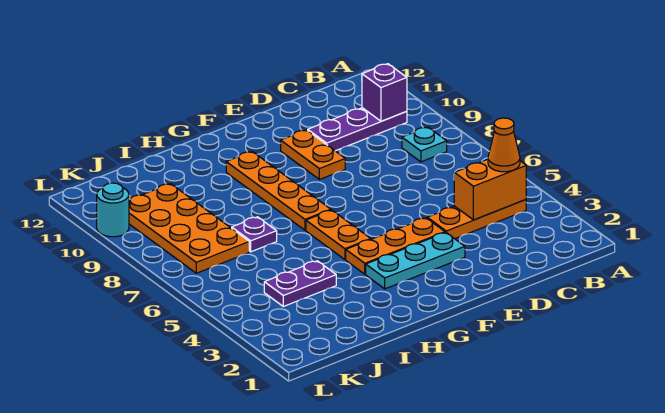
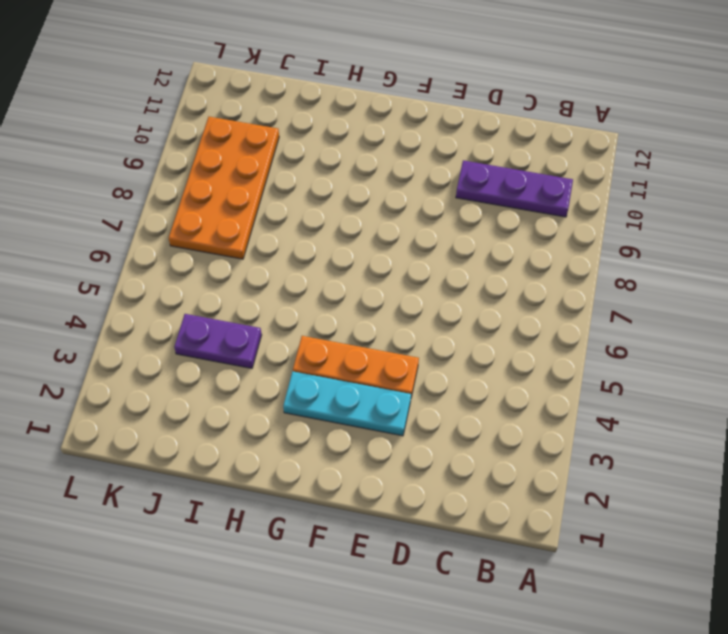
none -> orange 1x3 plate [427,200,526,239]
none -> cyan 1x1 plate [402,127,447,162]
none -> orange 1x2 plate [281,130,345,180]

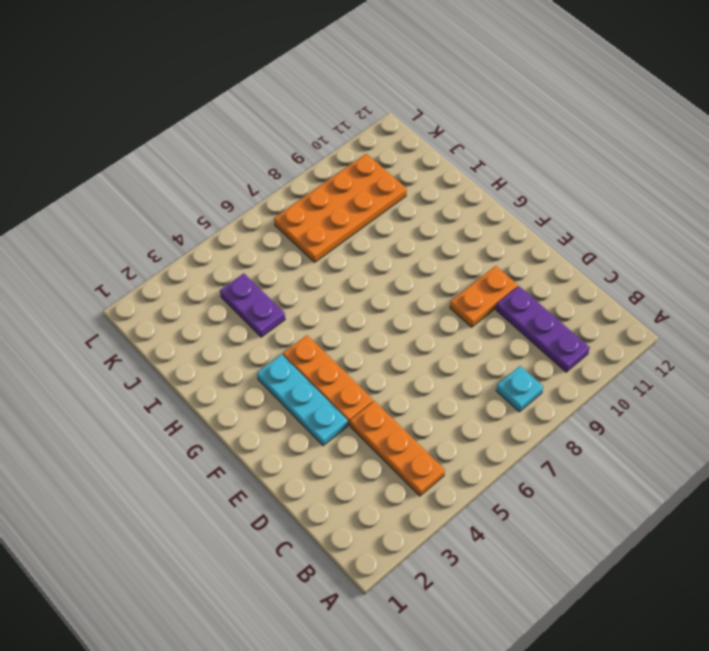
none -> orange 1x2 plate [306,210,371,259]
none -> orange 1x4 plate [226,152,331,230]
none -> purple 1x1 plate [232,217,277,252]

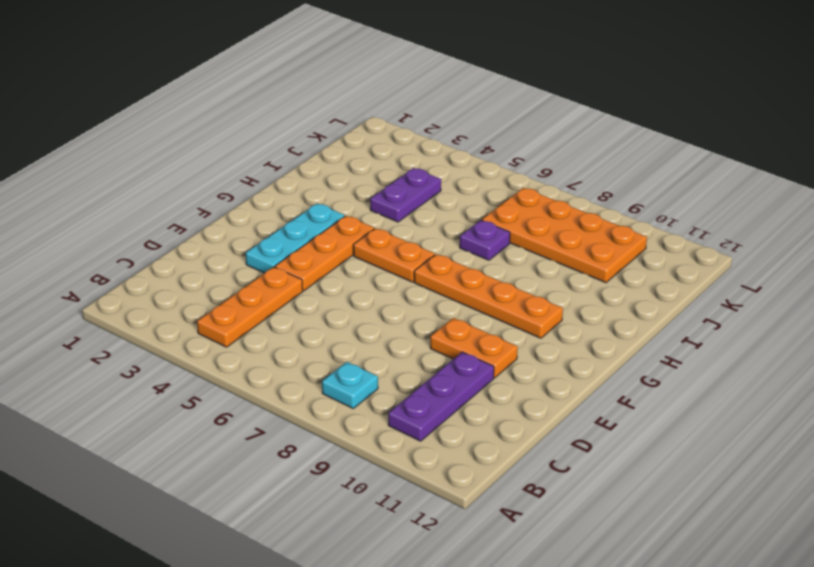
none -> cyan 1x1 round brick [97,183,129,237]
none -> orange 1x2 brick [454,159,526,220]
none -> purple 1x1 brick [362,64,407,121]

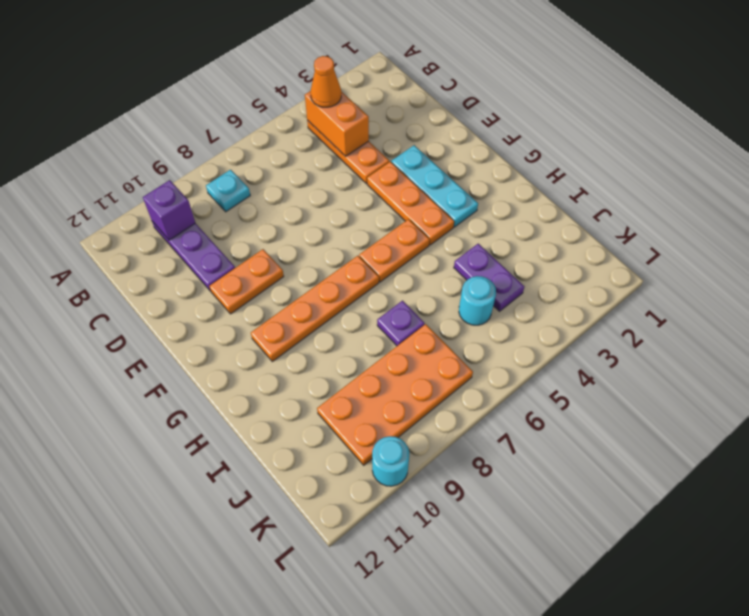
cyan 1x1 round brick [459,276,496,325] -> none

